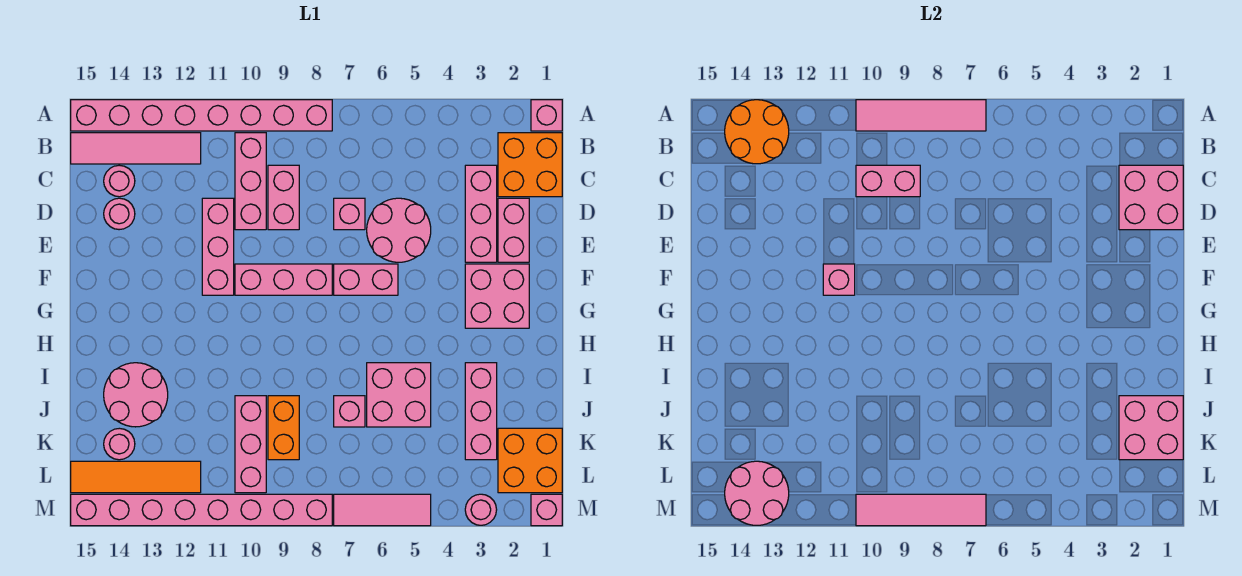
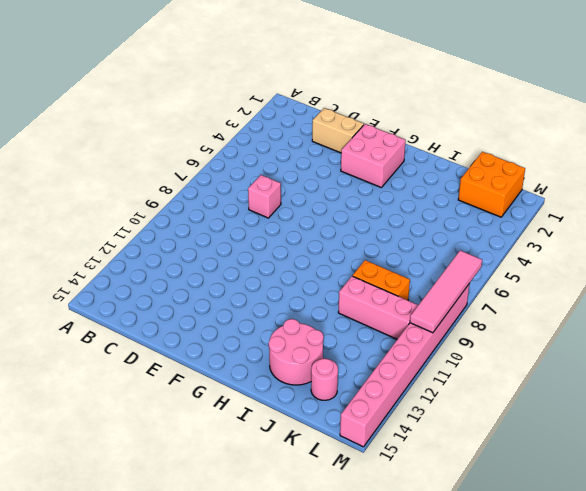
tan 1x2 brick [312,108,364,153] -> pink 1x2 brick [498,198,529,262]
none -> pink 1x1 brick [531,100,562,131]
none -> pink 1x8 brick [71,100,332,131]
none -> orange 2x2 brick [498,133,562,197]
none -> pink 1x3 brick [235,133,266,230]

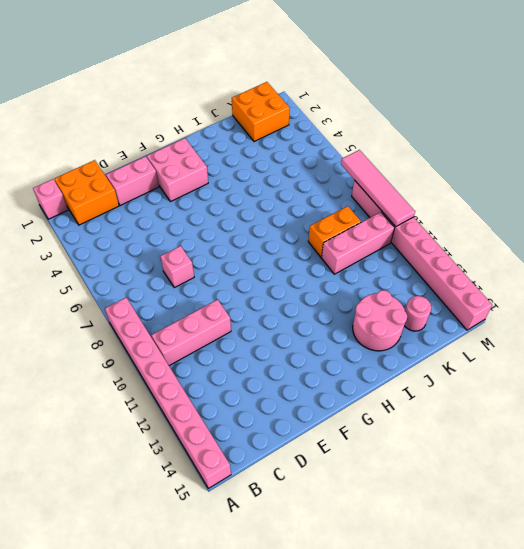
none -> pink 1x4 tile [71,133,201,164]
none -> pink 1x3 brick [465,165,497,262]
none -> pink 1x2 brick [268,165,299,230]
none -> pink 1x1 round brick [104,165,135,197]

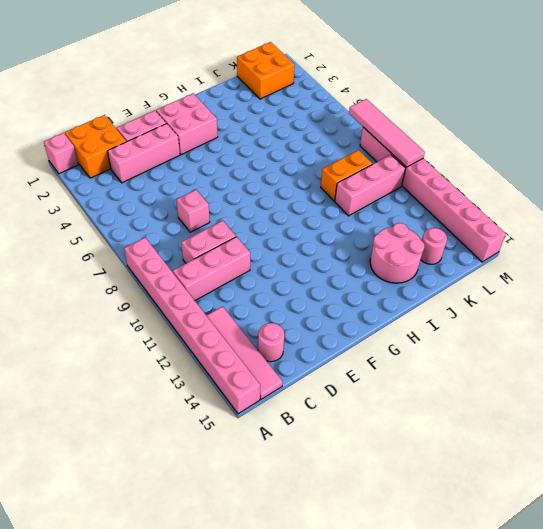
none -> pink 2x2 round brick [367,198,431,262]
none -> pink 1x3 brick [202,198,234,295]
none -> pink 1x1 round brick [104,198,135,230]
none -> pink 1x2 brick [334,264,398,295]

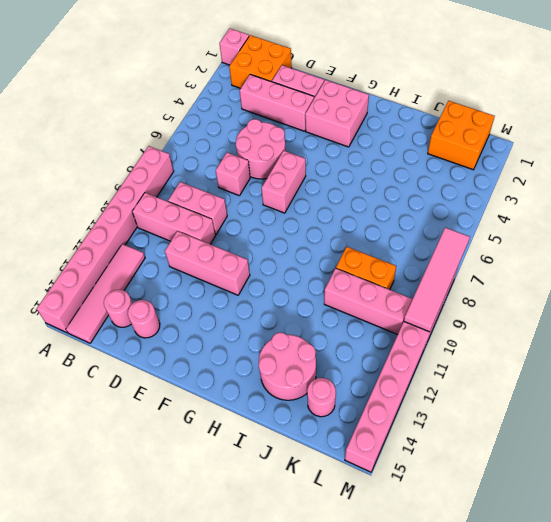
none -> pink 1x3 brick [235,264,332,295]
none -> pink 1x3 brick [465,363,497,460]
none -> pink 2x2 brick [367,363,431,427]
none -> pink 1x1 brick [334,396,365,427]

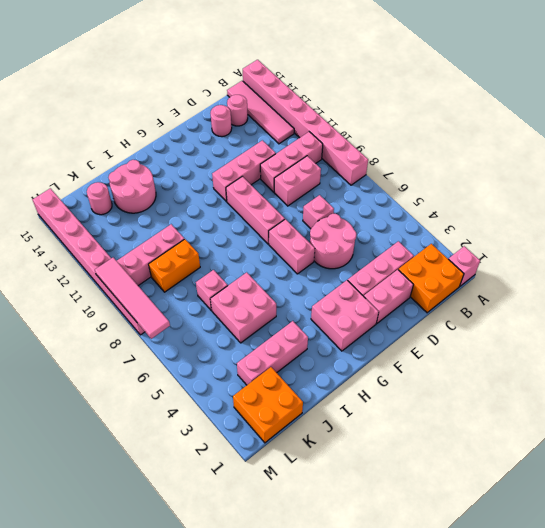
none -> orange 1x4 tile [71,461,201,493]
none -> pink 1x1 brick [531,494,562,526]
none -> pink 1x1 round brick [465,494,497,525]
none -> pink 1x3 tile [334,494,431,526]

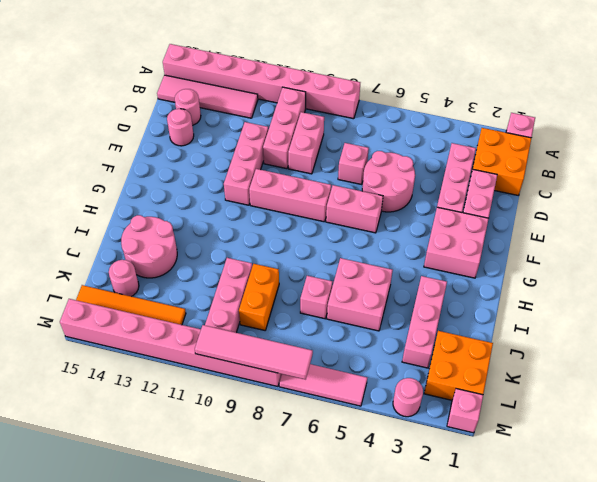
none -> pink 1x4 tile [856,100,986,131]
none -> orange 2x2 round brick [725,100,789,164]
none -> pink 2x2 brick [1119,165,1183,230]
none -> pink 1x2 brick [856,165,920,197]

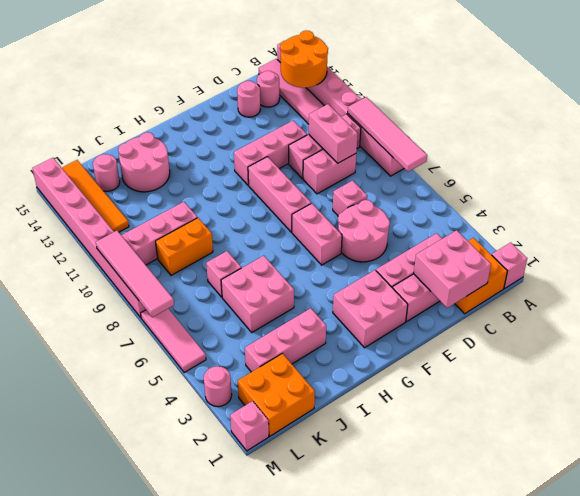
none -> pink 1x1 brick [823,264,855,295]
none -> pink 2x2 brick [1119,396,1183,460]
none -> pink 2x2 round brick [725,461,789,525]

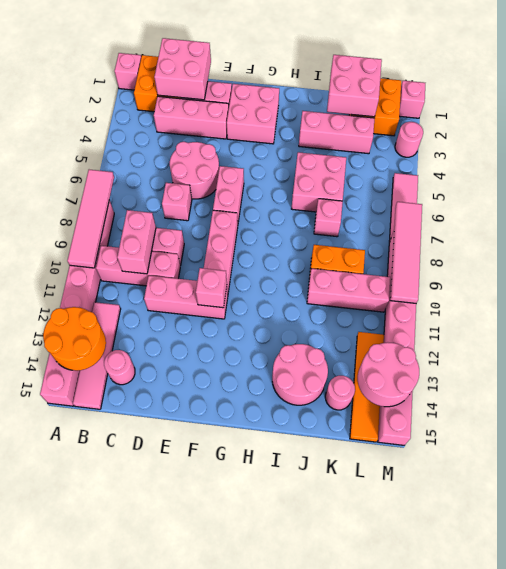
none -> pink 1x1 round brick [104,198,135,230]

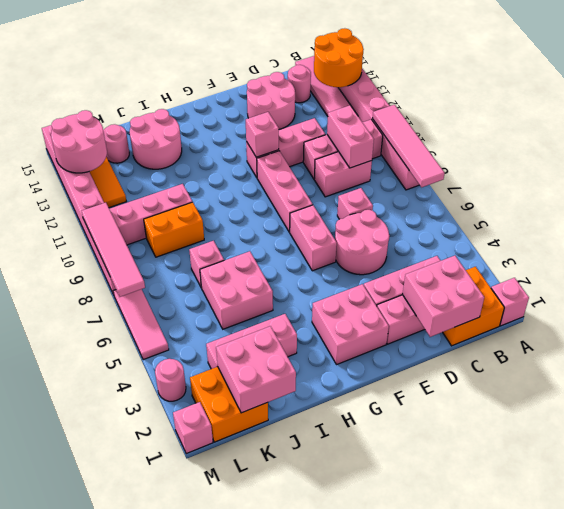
pink 2x2 round brick [247,72,295,129] -> pink 1x1 round brick [104,198,135,230]

